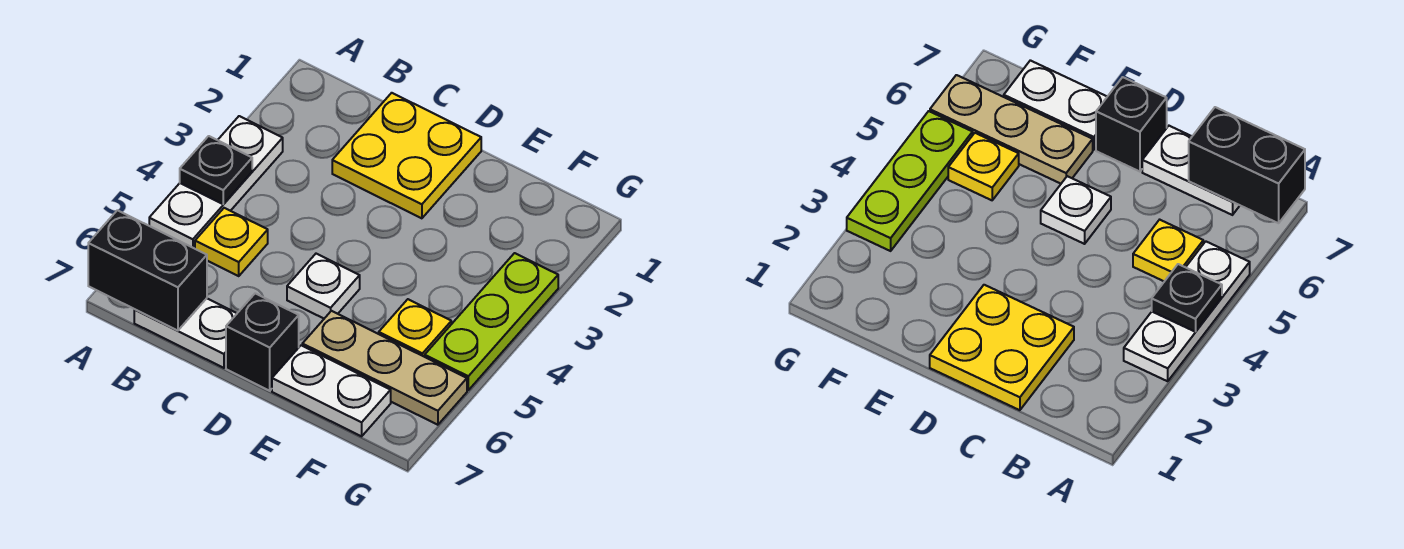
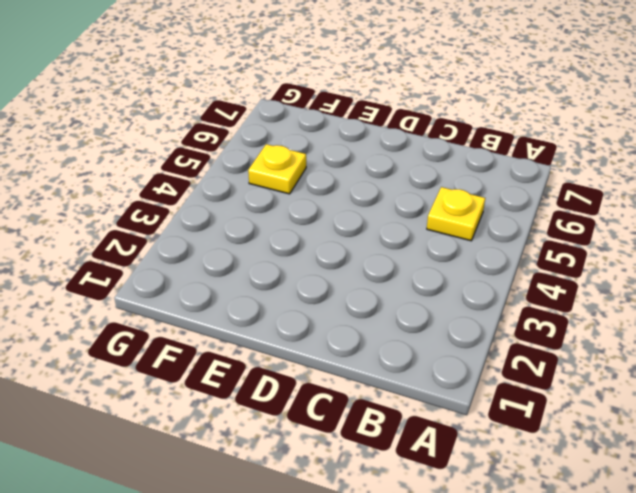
none -> white 1x3 plate [149,116,283,249]
none -> white 1x2 plate [134,298,237,368]
none -> yellow 2x2 plate [332,93,481,218]

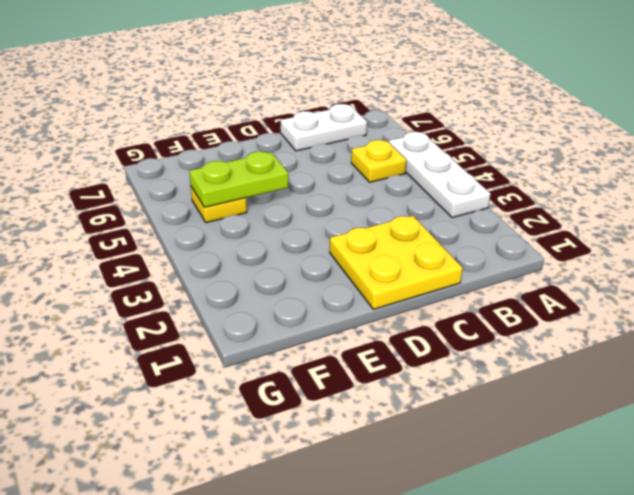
lime 1x2 plate [189,151,288,207] -> none
none -> white 1x1 plate [287,254,360,318]
none -> black 1x1 brick [226,293,299,391]
none -> tan 1x3 plate [302,311,467,425]

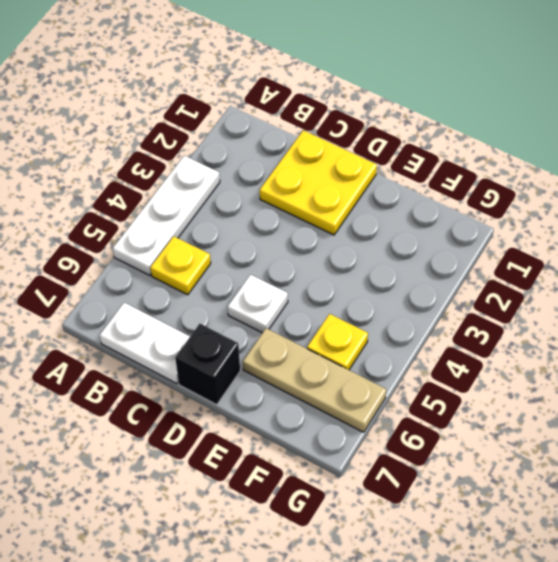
none -> white 1x2 plate [272,345,391,436]
none -> lime 1x3 plate [425,253,558,390]
none -> black 1x1 plate [180,136,252,204]

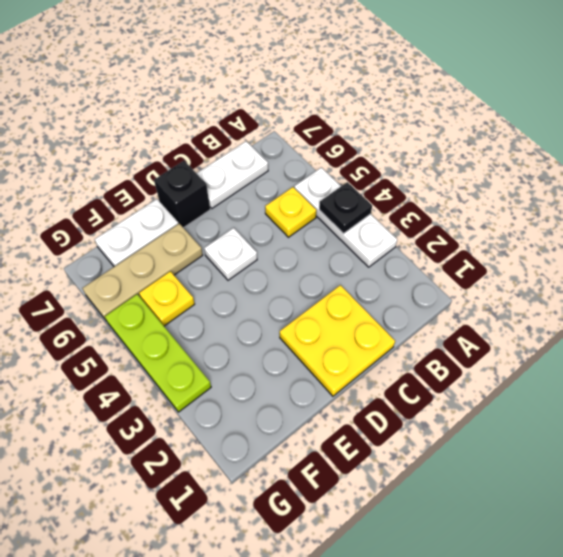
none -> black 1x2 brick [88,210,207,331]

